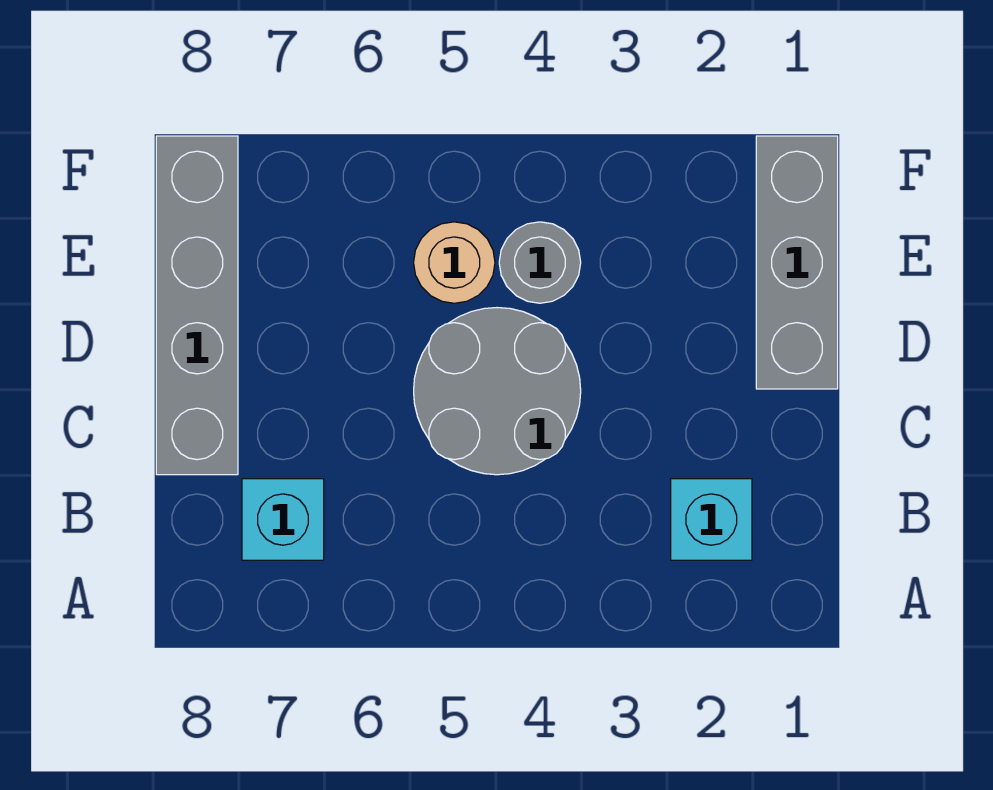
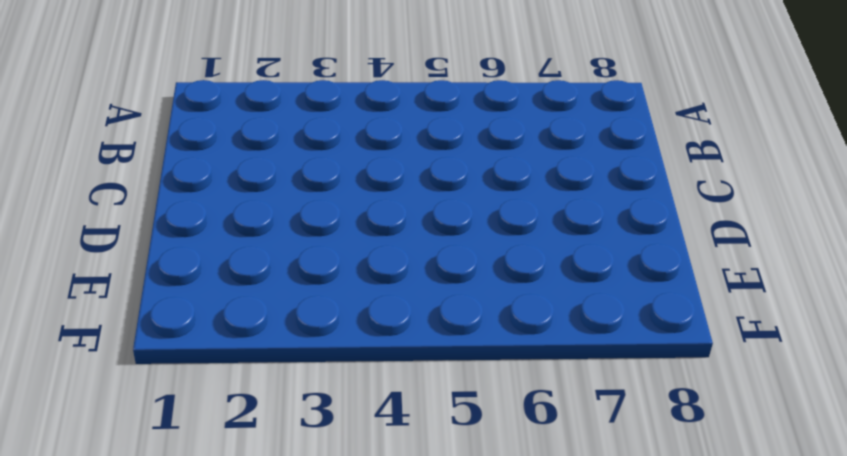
none -> cyan 1x1 brick [671,479,752,560]
none -> cyan 1x1 brick [242,479,324,560]

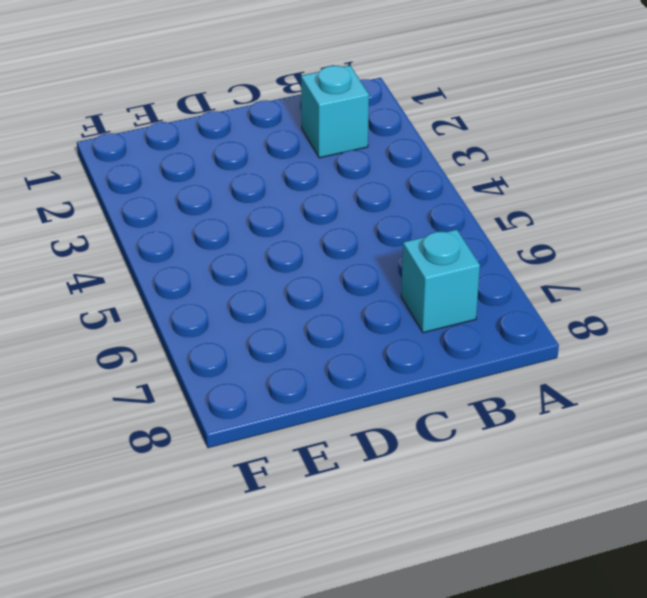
none -> grey 2x2 round brick [414,308,581,475]
none -> grey 1x4 brick [156,136,238,475]

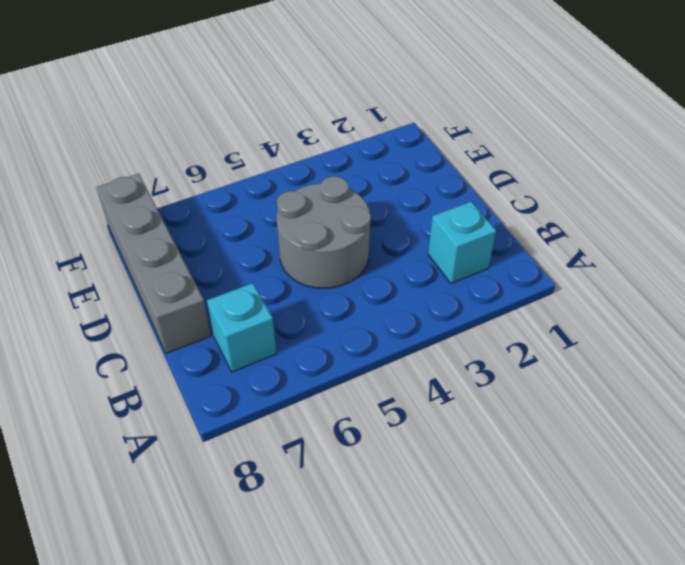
none -> grey 1x3 brick [756,136,838,389]
none -> grey 1x1 round brick [499,222,581,303]

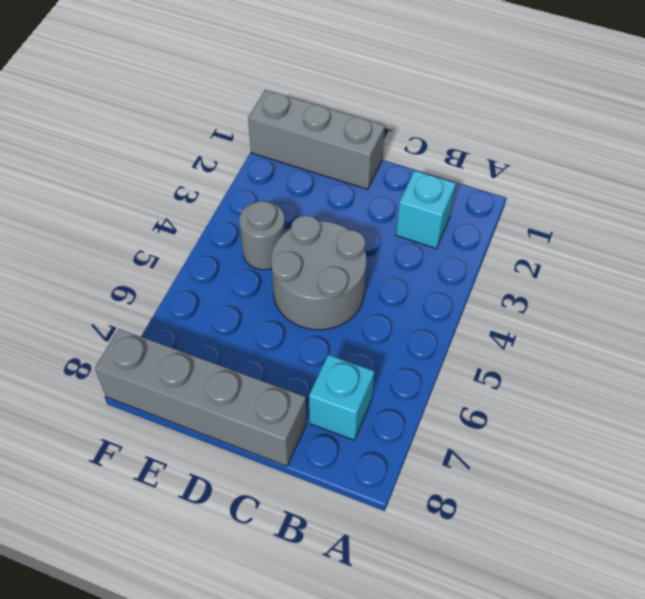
none -> tan 1x1 round brick [414,222,495,303]

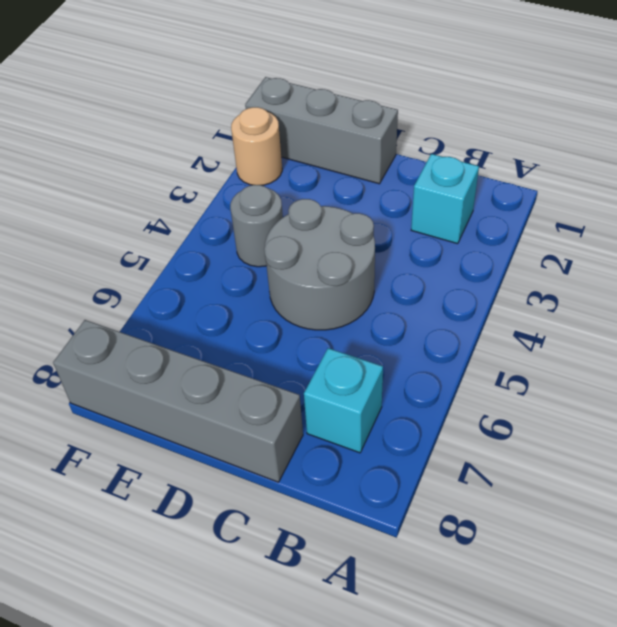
tan 1x1 round brick [231,107,282,185] -> tan 1x1 round brick moved to [414,222,495,303]

